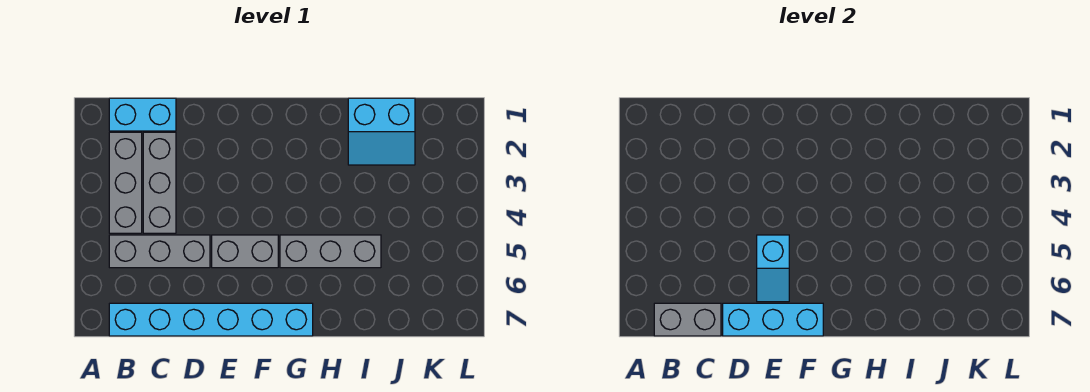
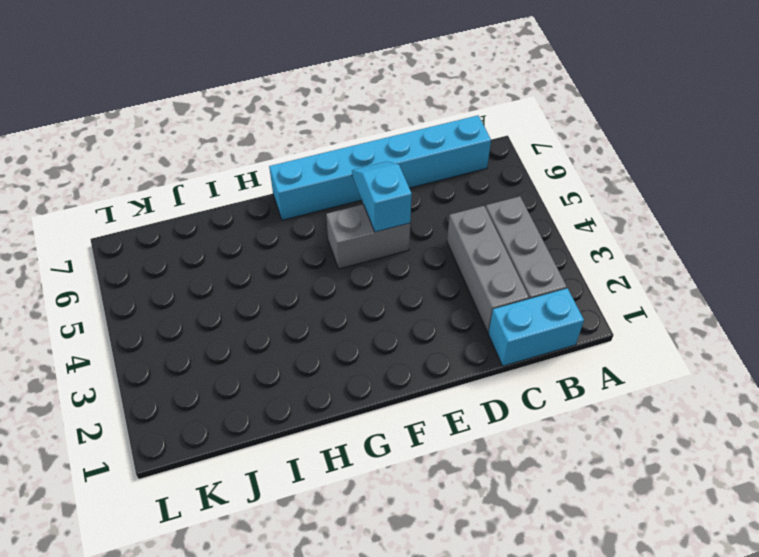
none -> grey 1x3 brick [109,235,210,268]
none -> grey 1x3 brick [280,235,381,268]

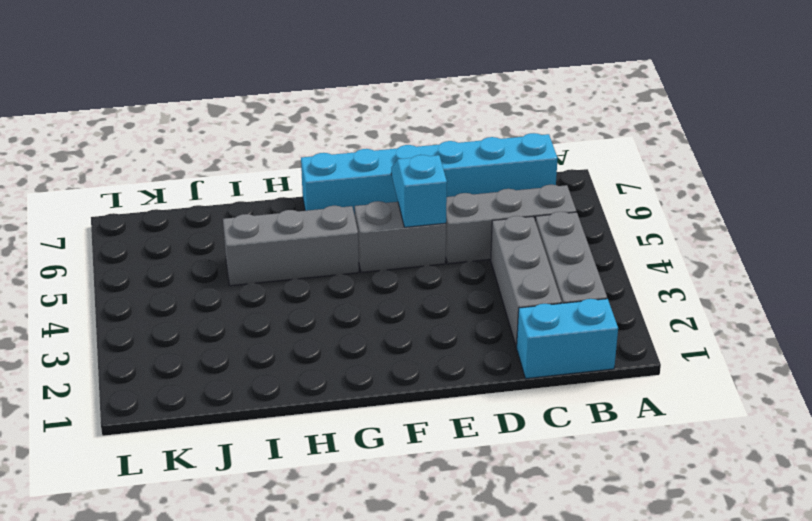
none -> cyan 2x2 slope [348,98,415,165]
none -> grey 1x2 brick [654,303,721,336]

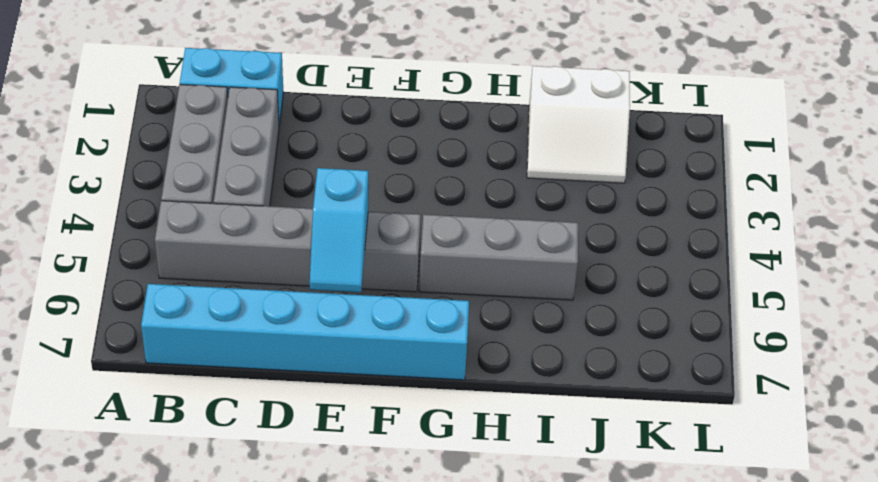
white 2x2 slope [527,66,630,183] -> cyan 2x2 slope [348,98,415,165]
none -> grey 1x2 brick [654,303,721,336]
none -> cyan 1x3 brick [723,303,823,336]

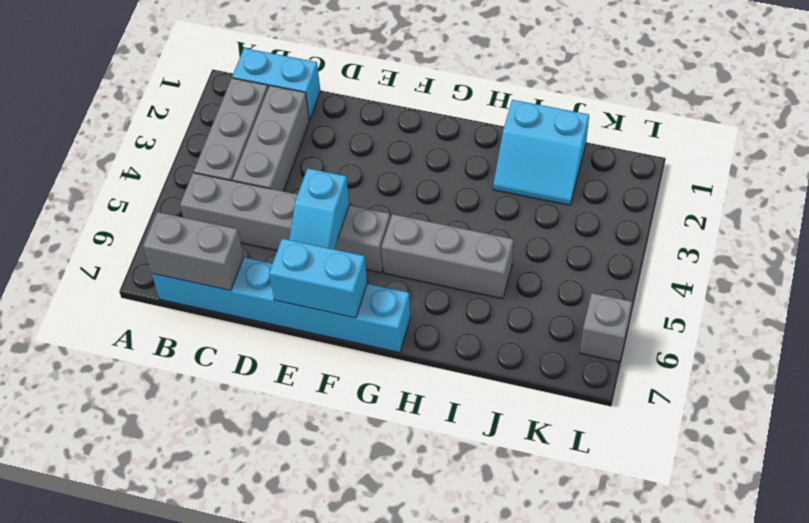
cyan 1x2 brick [269,238,367,318] -> cyan 1x3 brick [723,303,823,336]
grey 1x1 brick [580,293,632,362] -> none

